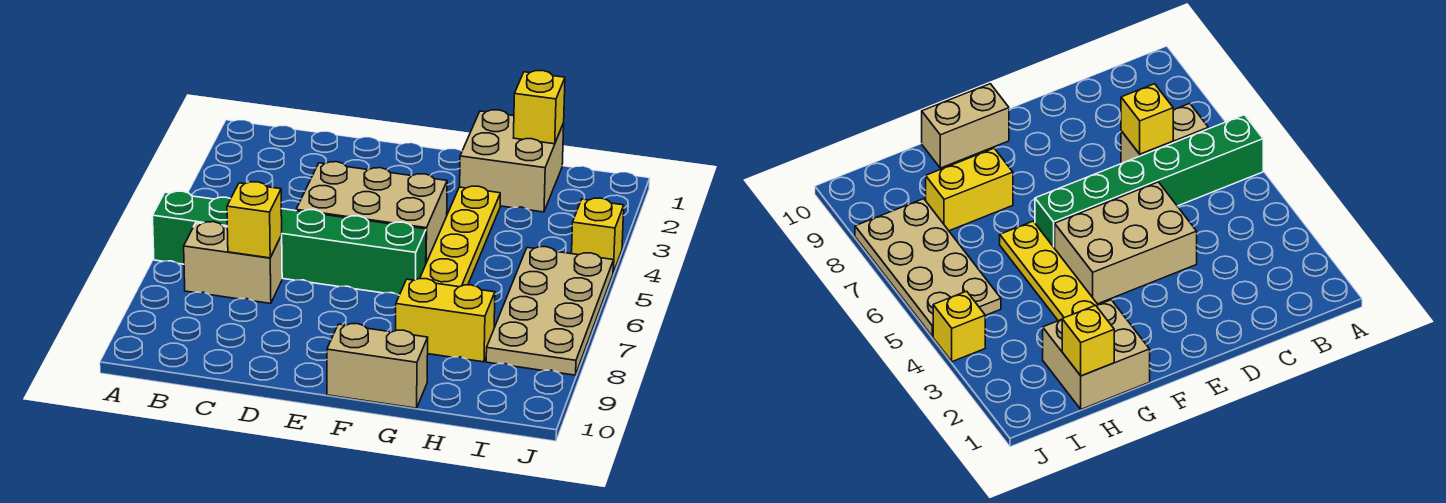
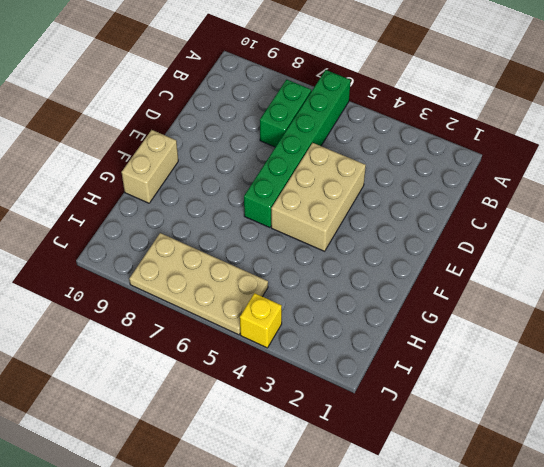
green 1x2 brick [260,80,311,147] -> tan 1x2 brick [184,222,282,304]
none -> tan 2x2 brick [460,110,564,212]
none -> yellow 1x4 plate [420,186,500,287]

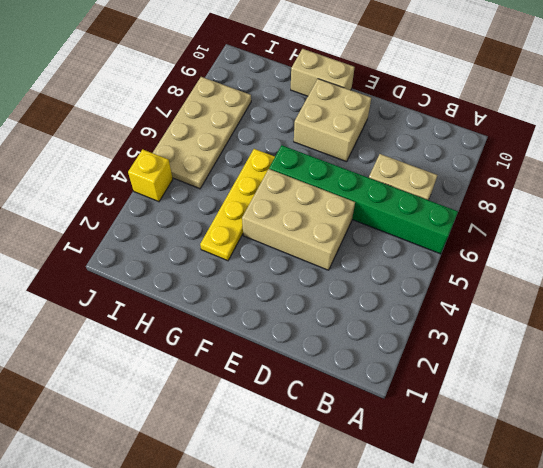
tan 2x2 brick [294,79,371,162] -> tan 2x2 brick moved to [460,110,564,212]
none -> yellow 1x2 brick [396,279,495,362]
none -> yellow 1x1 brick [227,182,282,258]

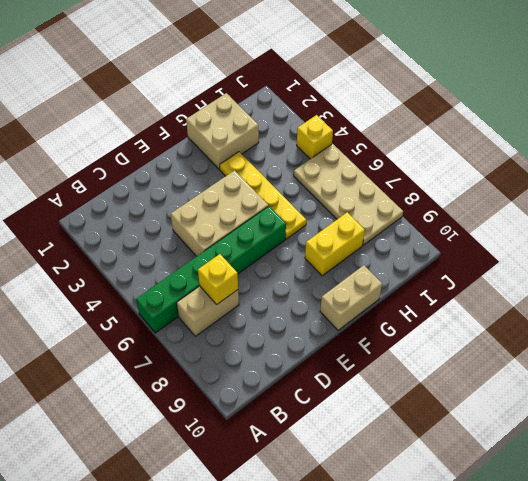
none -> yellow 1x1 brick [514,71,565,144]

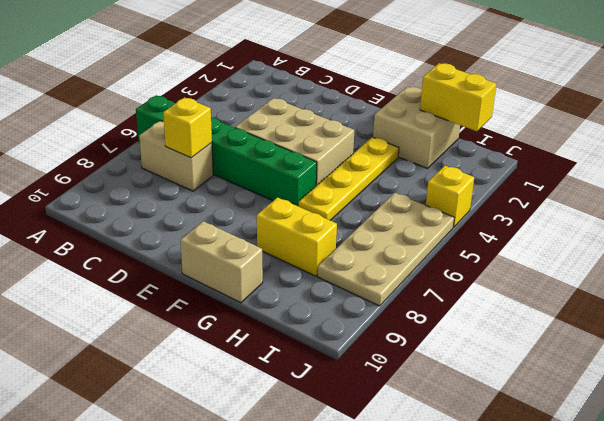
yellow 1x2 brick [420,63,496,131] -> yellow 1x1 brick [514,71,565,144]

